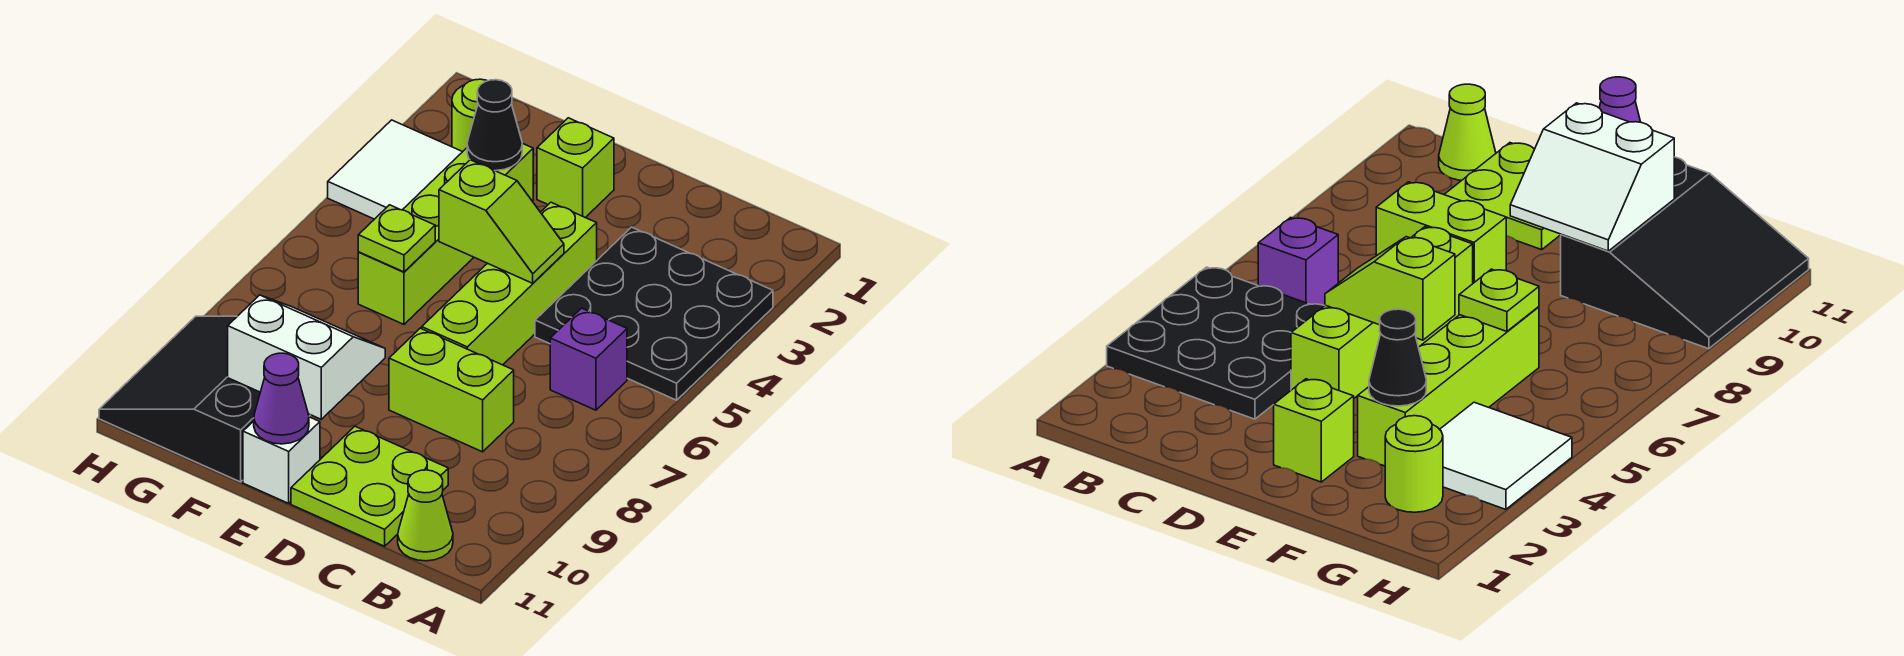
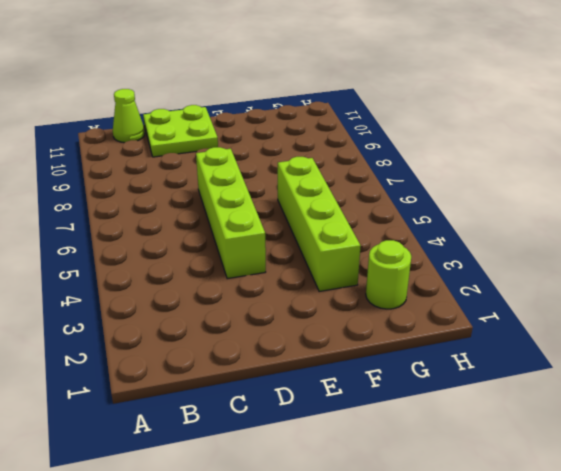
none -> black 3x3 plate [535,227,773,400]
none -> purple 1x1 brick [550,308,627,410]
none -> lime 1x2 brick [389,328,514,452]

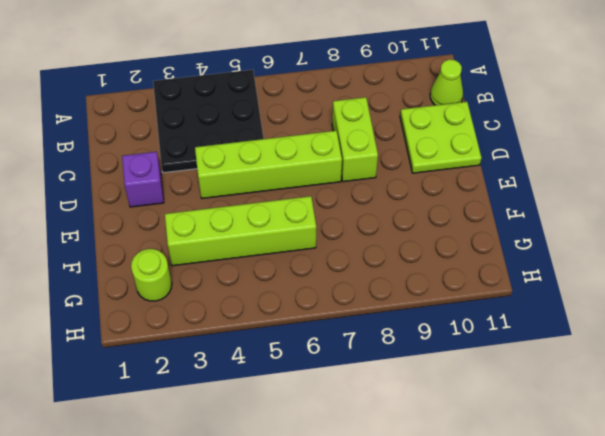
purple 1x1 brick [122,152,164,207] -> purple 1x1 brick moved to [550,308,627,410]
none -> lime 1x1 brick [537,118,614,218]
none -> white 1x1 brick [243,417,320,503]
none -> black 3x3 slope [99,316,310,482]

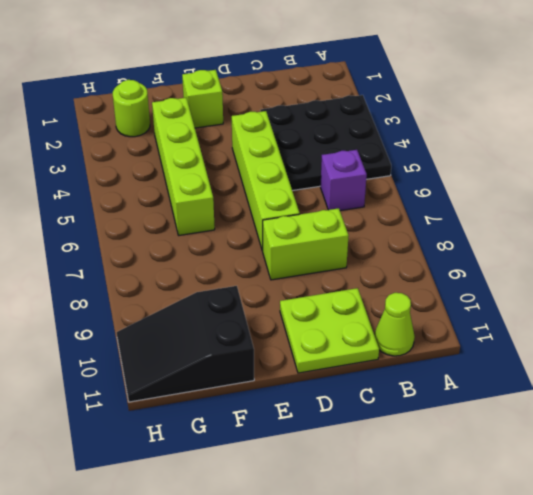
black 2x3 slope [117,286,254,402] -> black 3x3 slope [99,316,310,482]
none -> white 1x1 brick [243,417,320,503]
none -> white 2x2 tile [328,120,462,219]
none -> lime 1x2 slope [439,160,564,283]

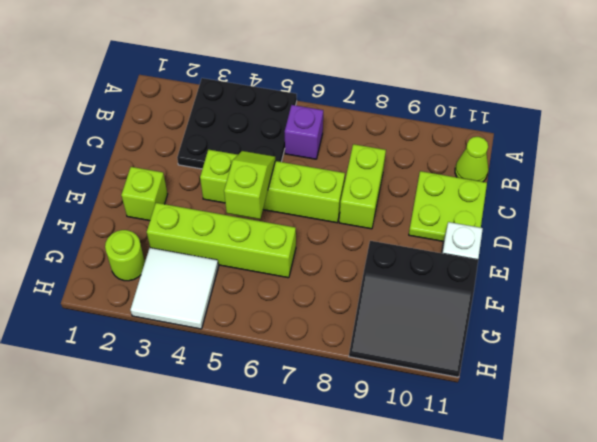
none -> white 2x2 slope [228,295,385,419]
none -> purple 1x1 cone [254,353,309,444]
none -> black 1x1 cone [467,80,522,171]

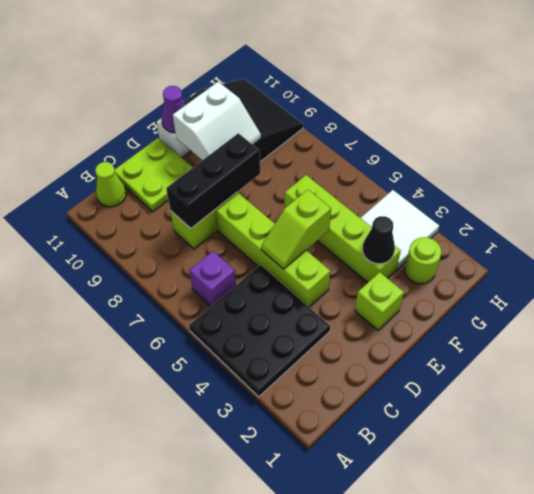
black 1x3 brick [166,133,260,228] -> none
none -> lime 1x1 plate [358,205,435,272]

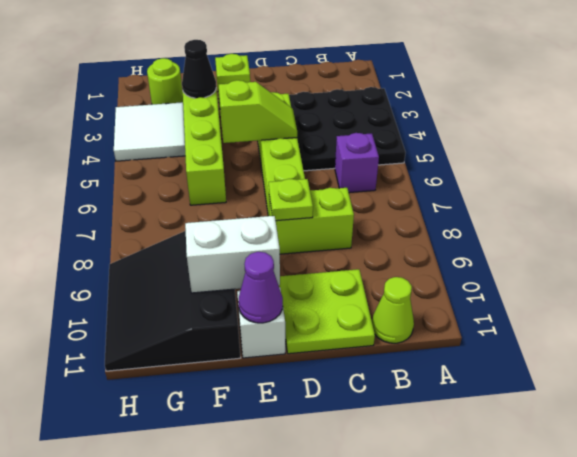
lime 1x1 plate [269,179,313,221] -> lime 1x1 plate moved to [358,205,435,272]

